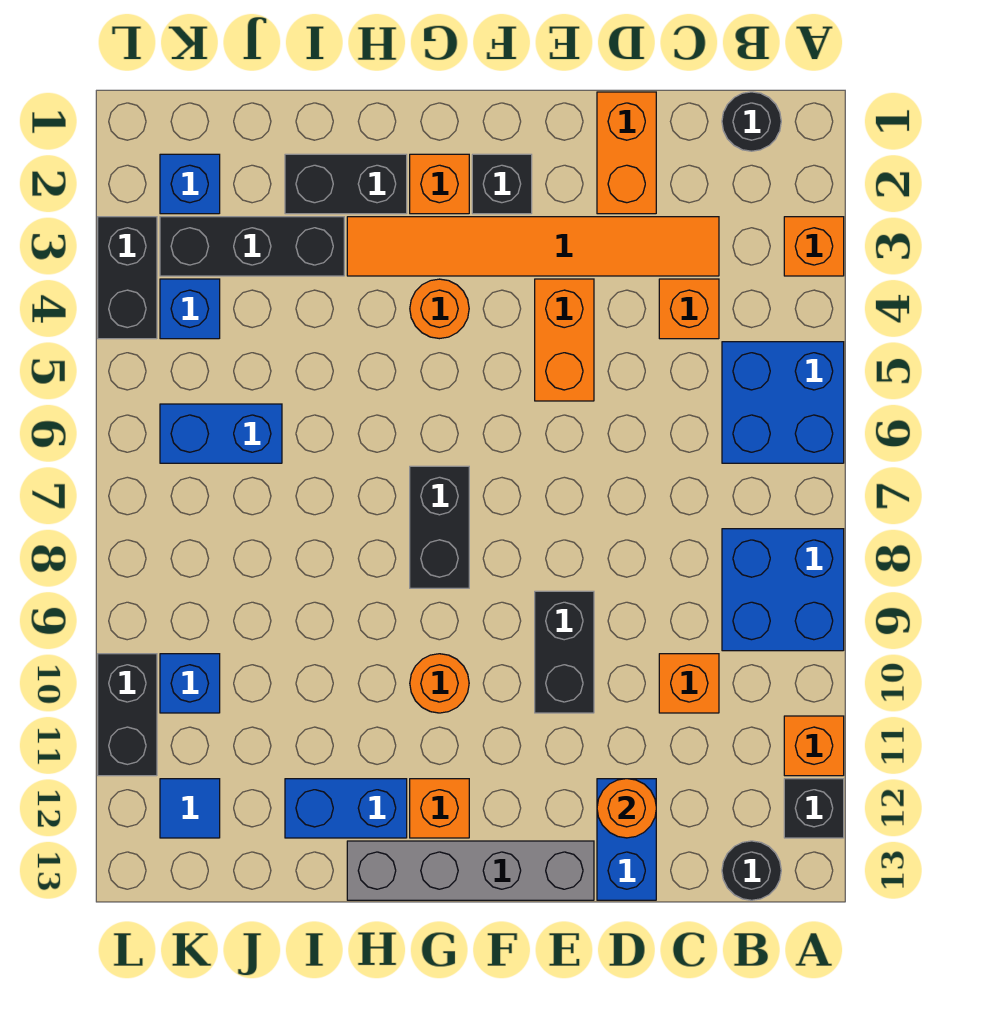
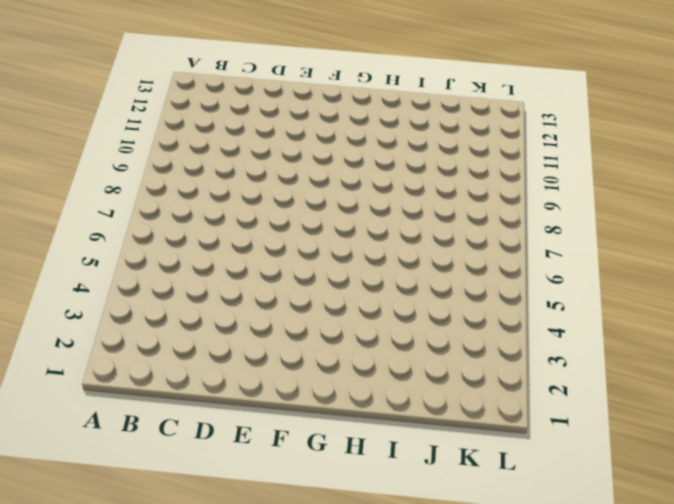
none -> orange 1x1 brick [784,217,844,276]
none -> blue 2x2 brick [722,342,844,463]
none -> blue 2x2 brick [722,529,844,651]
none -> orange 1x1 brick [784,716,844,776]

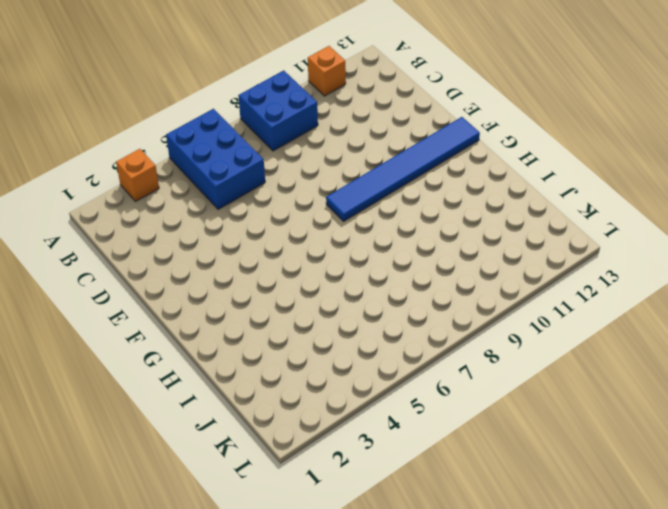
blue 2x3 brick [166,109,265,209] -> blue 2x2 brick [722,342,844,463]
blue 1x6 tile [326,117,480,221] -> grey 1x4 brick [347,841,594,900]
none -> black 1x1 brick [784,779,844,838]
none -> black 1x1 round brick [722,92,781,151]
none -> black 1x1 round brick [722,841,781,900]
none -> orange 1x6 tile [347,217,719,276]

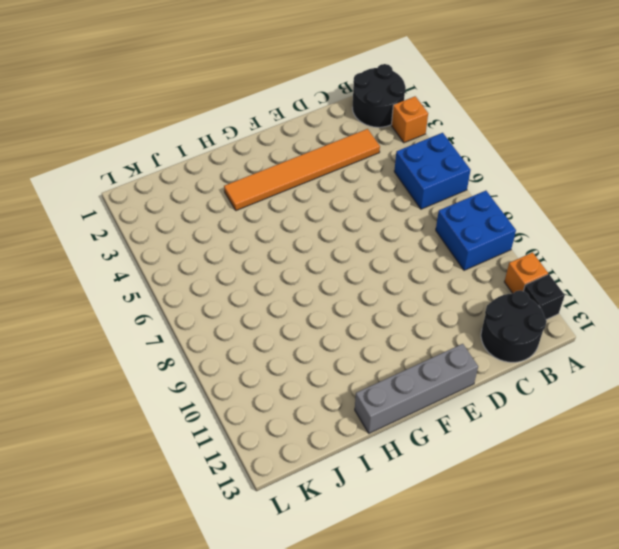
black 2x2 round brick [352,64,406,127] -> black 1x1 round brick [722,92,781,151]
black 2x2 round brick [481,290,547,362] -> black 1x1 round brick [722,841,781,900]
none -> orange 1x1 brick [659,279,719,339]
none -> orange 1x1 brick [659,654,719,713]
none -> orange 1x2 brick [597,92,656,214]
none -> blue 1x2 brick [597,779,656,900]

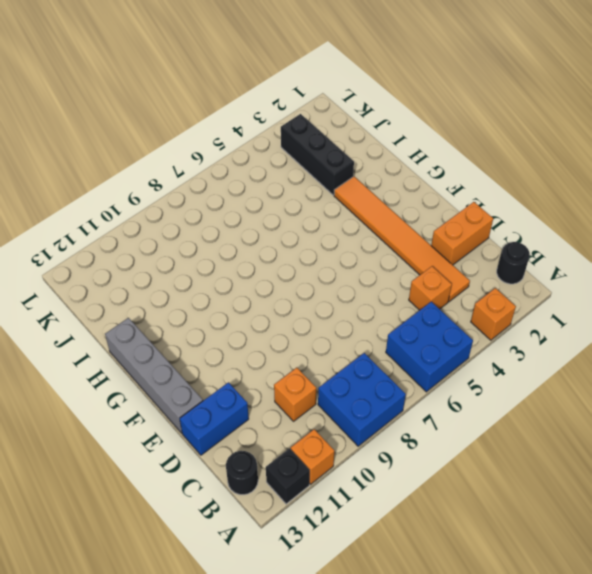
none -> orange 1x2 brick [535,279,594,401]
none -> black 1x2 brick [535,591,594,713]
none -> black 1x1 brick [472,154,532,214]
none -> orange 1x1 brick [410,154,469,214]

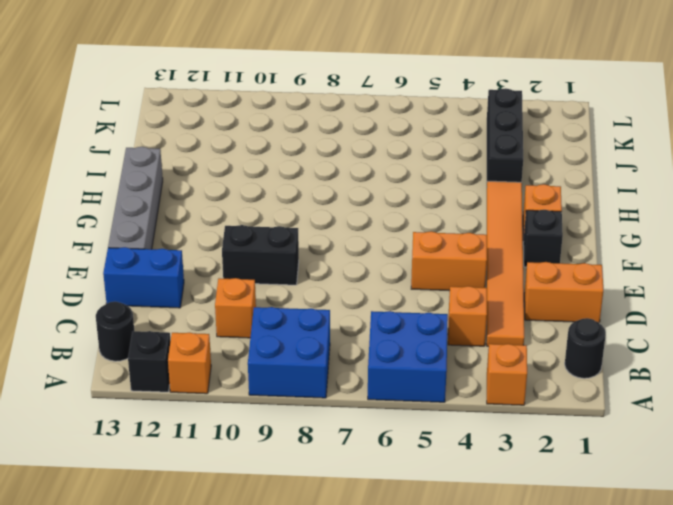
none -> orange 1x1 round brick [410,279,469,339]
none -> black 1x2 brick [410,466,469,588]
none -> orange 1x1 round brick [410,654,469,713]
none -> orange 1x1 brick [410,779,469,838]

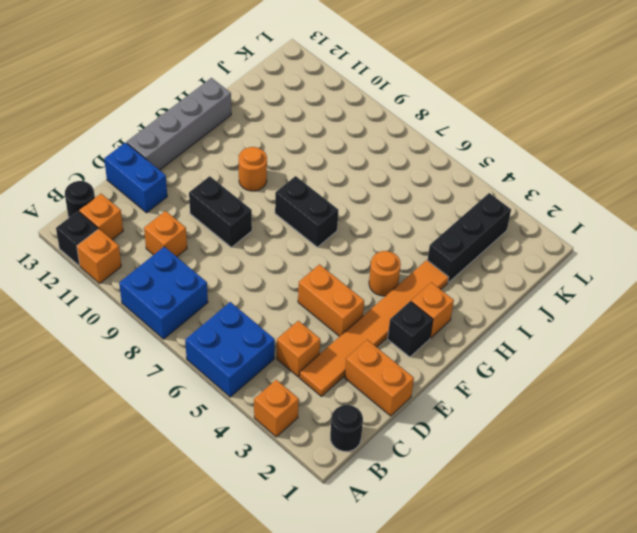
orange 1x1 brick [79,194,123,240] -> orange 1x1 brick moved to [410,779,469,838]
none -> black 1x2 brick [285,154,407,214]
none -> blue 1x2 brick [285,779,407,838]
none -> blue 1x2 brick [160,404,282,463]
none -> blue 1x1 brick [160,154,220,214]

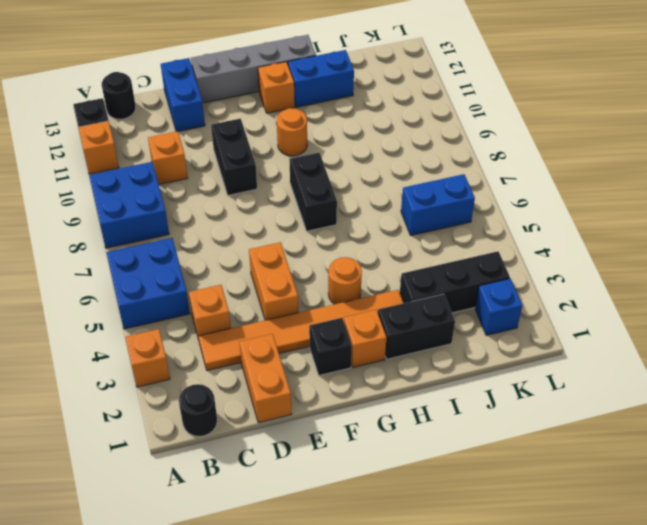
none -> blue 1x1 brick [160,279,220,339]
none -> blue 1x1 brick [160,654,220,713]
none -> blue 1x1 tile [160,779,220,838]
none -> black 1x2 brick [98,217,157,339]

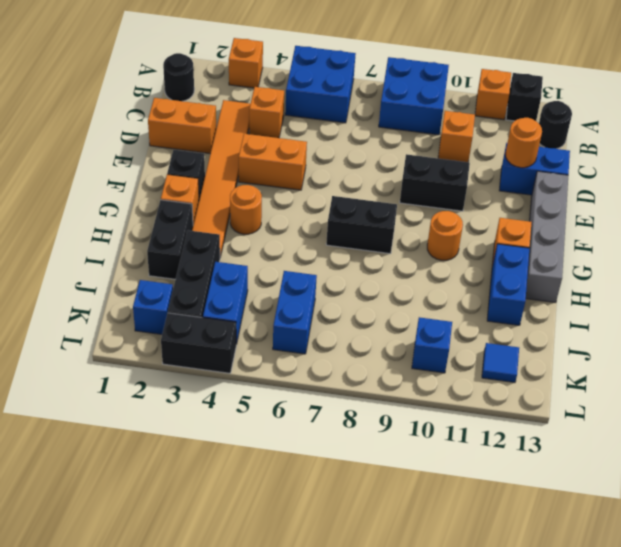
blue 1x2 brick [203,262,248,344] -> blue 1x1 brick [160,279,220,339]
none -> black 1x2 brick [98,654,157,776]

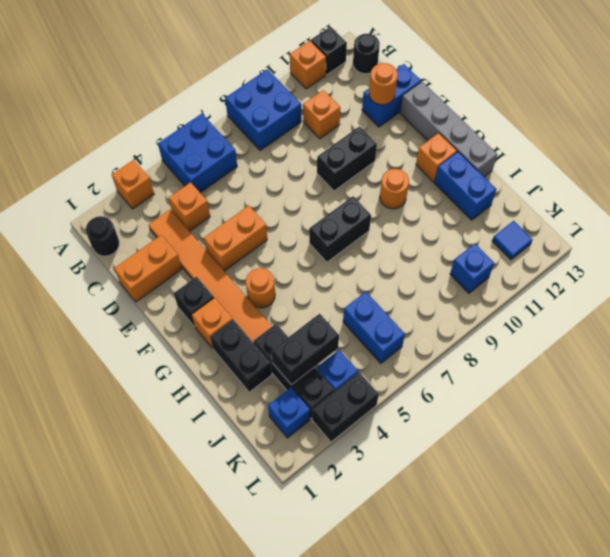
black 1x2 brick [272,314,339,385] -> black 1x2 brick moved to [98,654,157,776]

